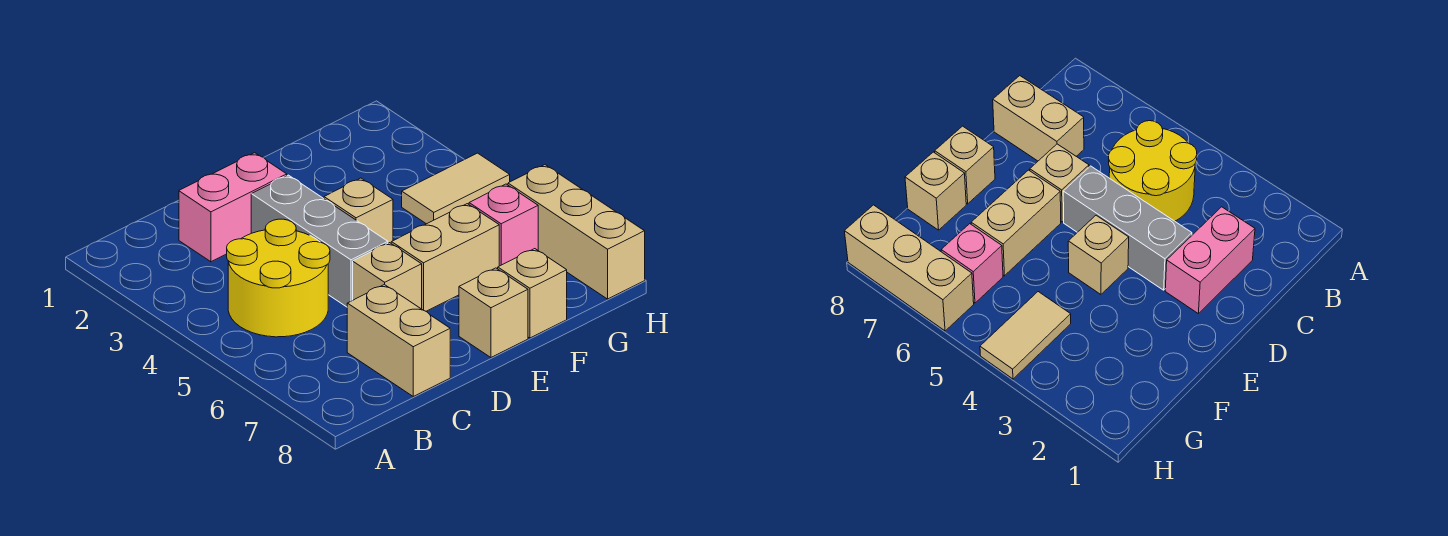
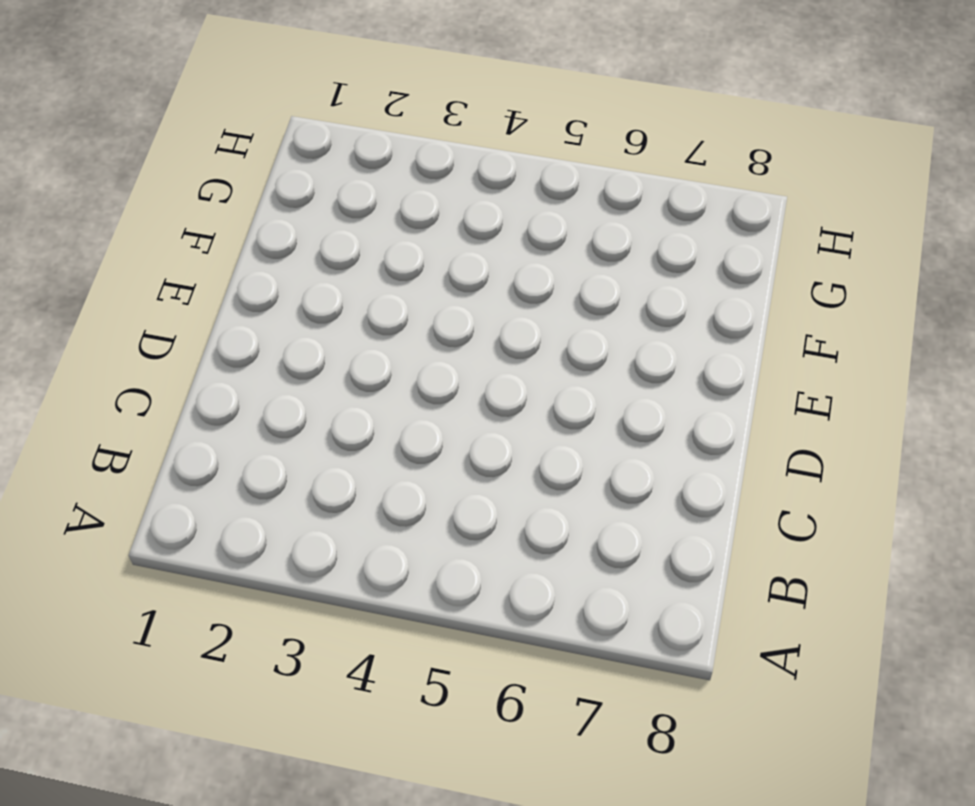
none -> yellow 2x2 round brick [227,219,330,337]
none -> pink 1x2 brick [179,153,287,262]
none -> tan 1x2 brick [347,285,450,396]

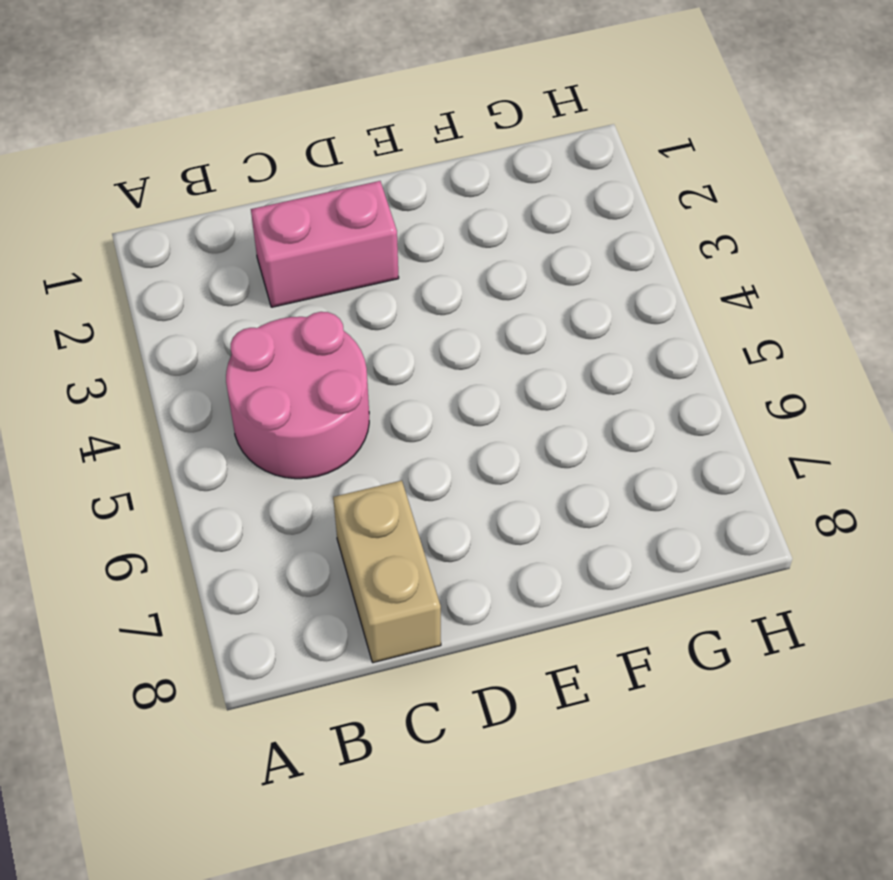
pink 2x2 round brick [226,312,369,479] -> yellow 2x2 round brick [227,219,330,337]
none -> grey 1x3 brick [251,175,388,307]
none -> tan 1x1 brick [353,243,422,309]
none -> tan 1x1 brick [324,178,393,243]

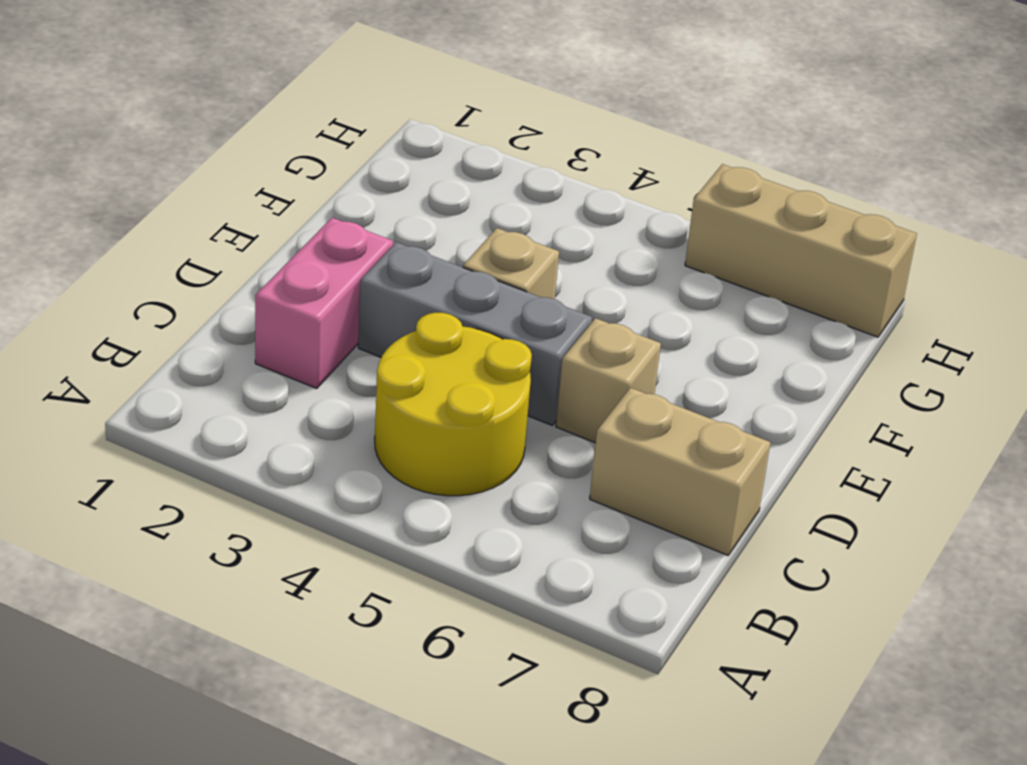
none -> tan 1x2 brick [391,204,499,311]
none -> tan 1x1 brick [459,268,528,357]
none -> tan 1x1 brick [498,249,567,338]

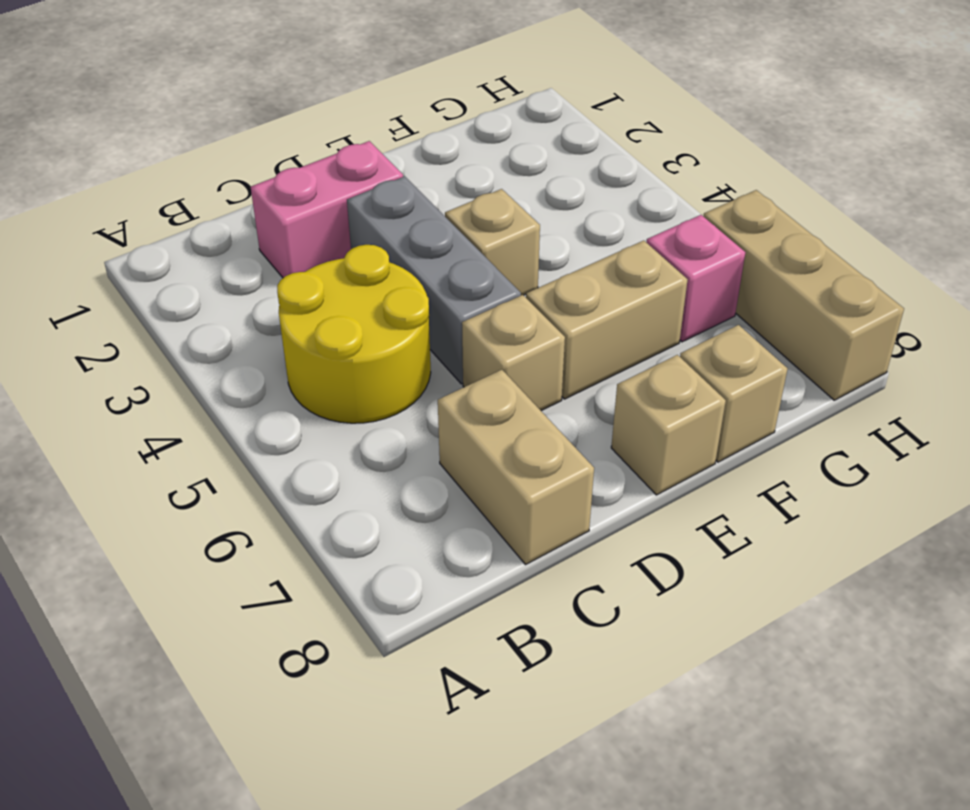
none -> tan 1x2 tile [402,153,510,224]

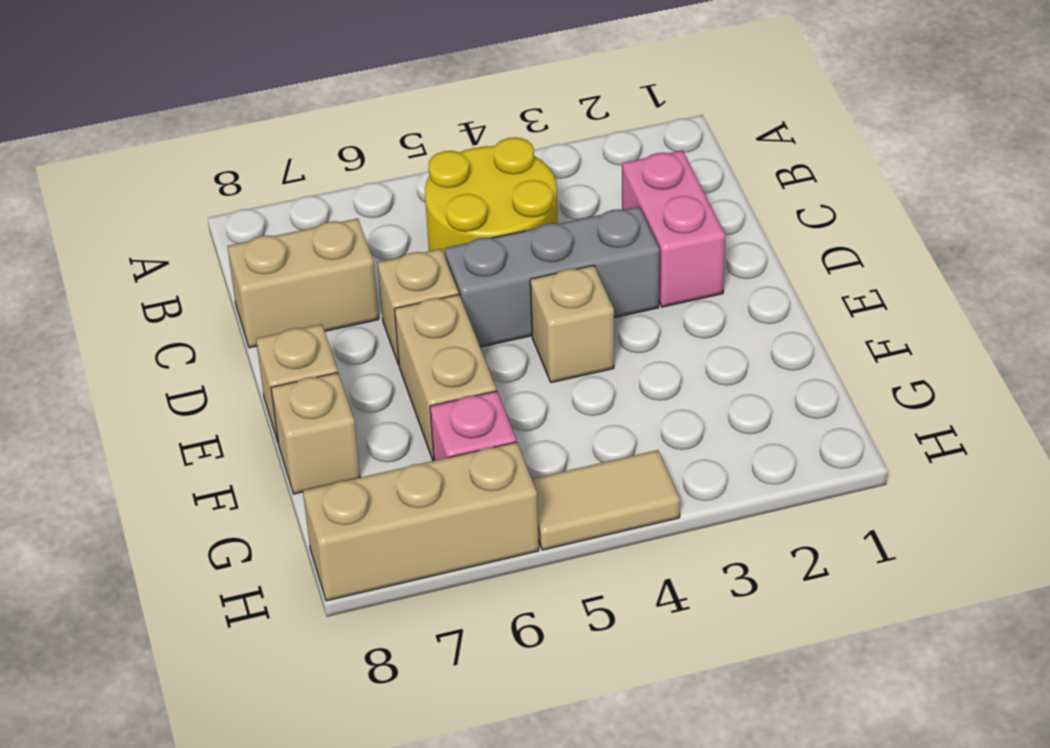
tan 1x2 tile [532,450,680,550] -> tan 1x2 tile turned to [402,153,510,224]

